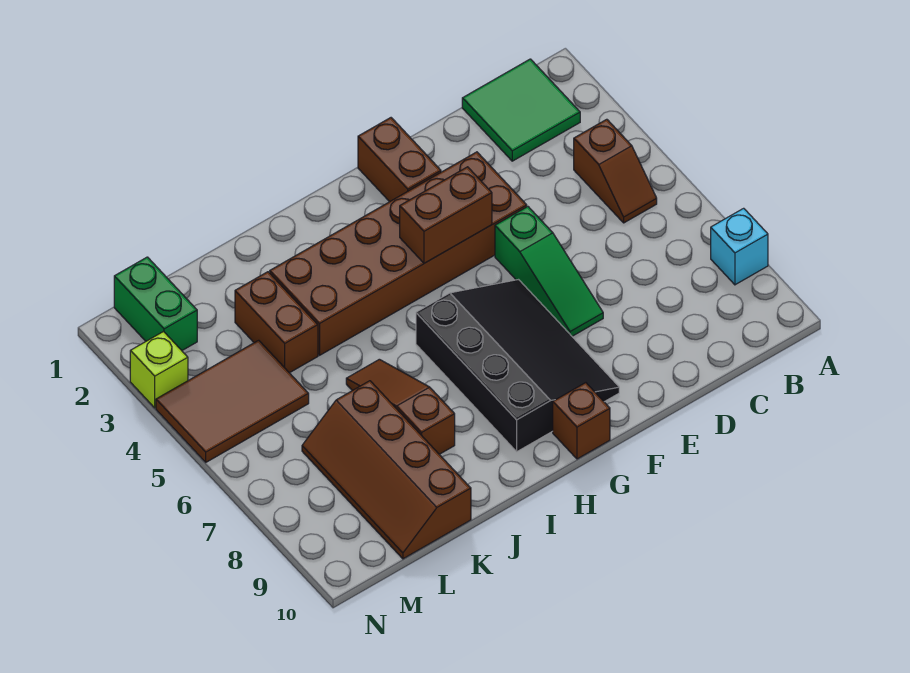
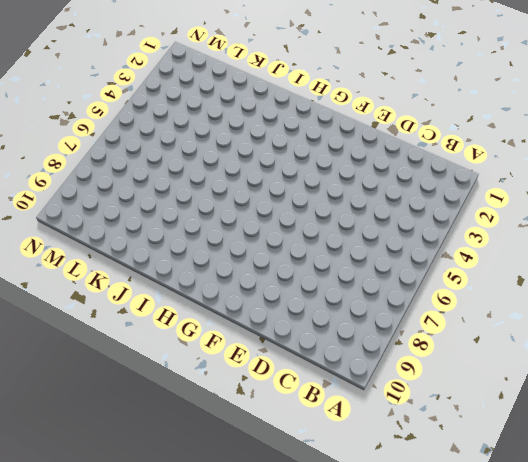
none -> cyan 1x1 brick [711,208,768,285]
none -> green 2x2 tile [462,59,580,161]
none -> brown 1x2 slope [574,119,657,223]

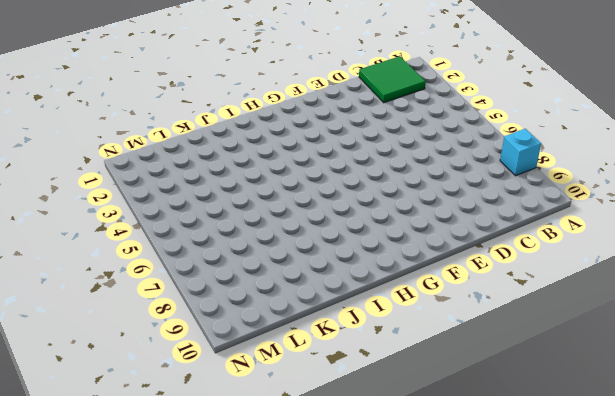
none -> brown 1x2 slope [574,119,657,223]
none -> brown 2x6 brick [270,152,527,355]
none -> green 1x3 slope [495,207,603,336]

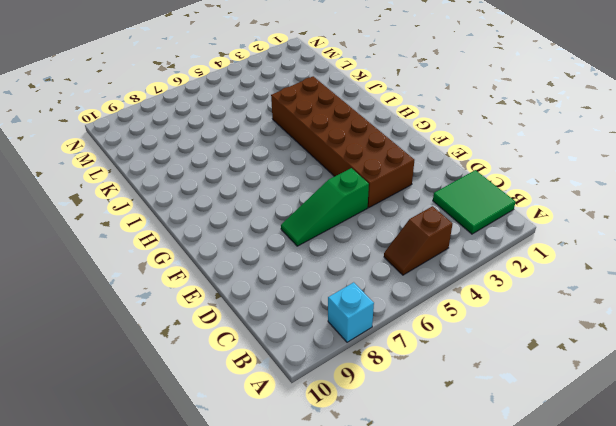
none -> brown 1x2 brick [358,118,441,202]
none -> black 3x4 slope [416,280,619,452]
none -> brown 1x1 brick [553,383,610,459]

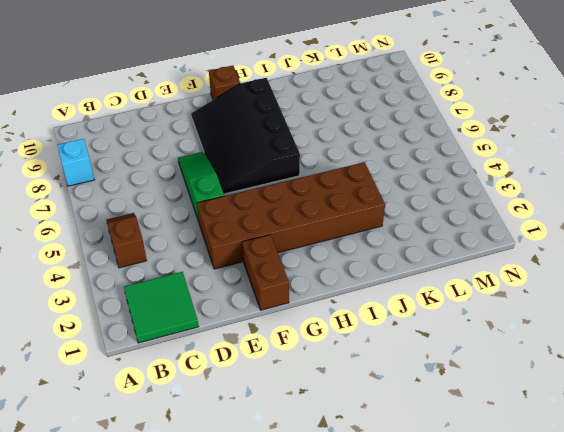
none -> brown 1x3 slope [346,359,455,454]
none -> brown 1x2 brick [235,272,318,373]
none -> brown 2x4 slope [302,381,471,559]

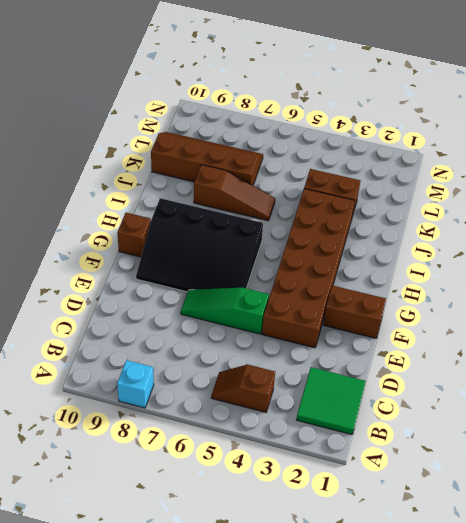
none -> brown 2x3 tile [156,340,309,462]
none -> green 1x2 brick [114,257,197,350]
none -> lime 1x1 brick [130,332,188,408]

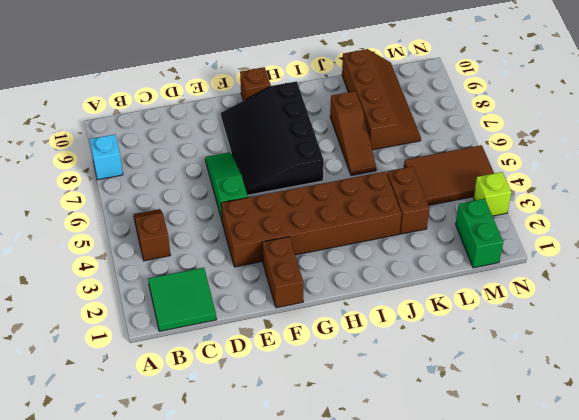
none -> brown 1x2 brick [400,167,492,263]

